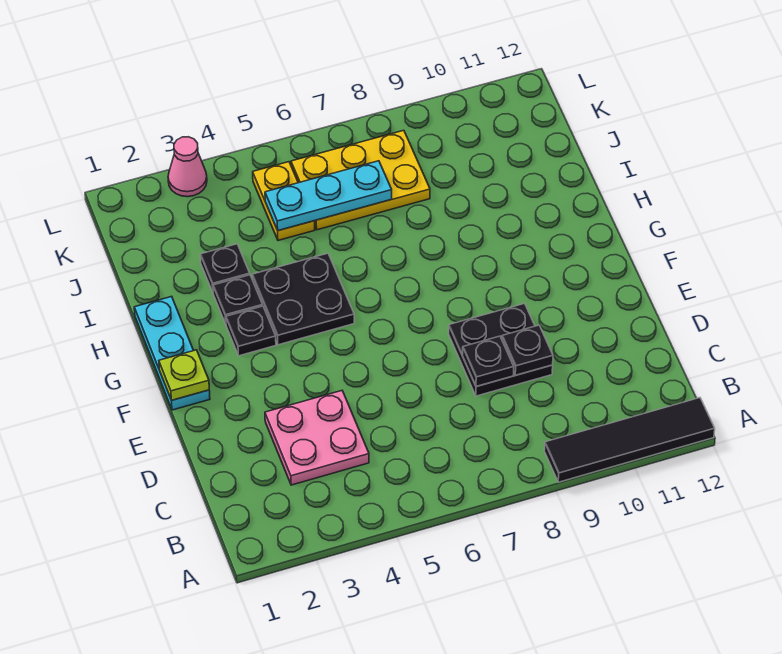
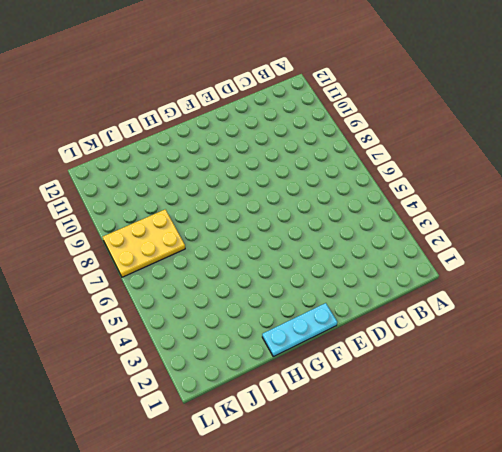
yellow 2x3 plate [103,210,185,277] -> yellow 2x3 plate turned to [291,130,430,230]
none -> black 1x4 tile [544,398,715,482]
none -> pink 2x2 plate [265,391,369,485]
none -> black 2x2 plate [449,303,553,396]

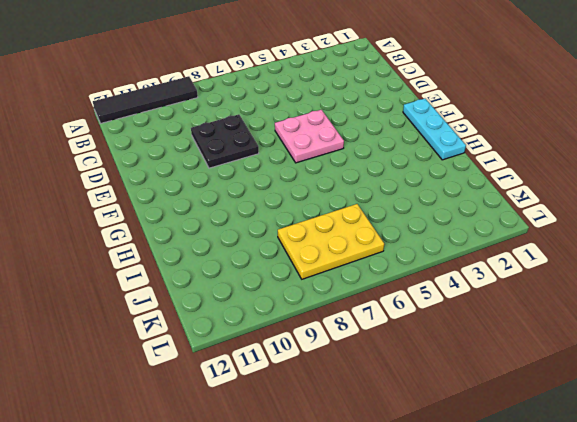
pink 2x2 plate [275,110,344,163] -> pink 2x2 plate moved to [265,391,369,485]
none -> black 1x1 plate [226,306,276,356]
none -> black 2x2 plate [252,253,354,345]
none -> black 1x1 plate [213,275,263,324]

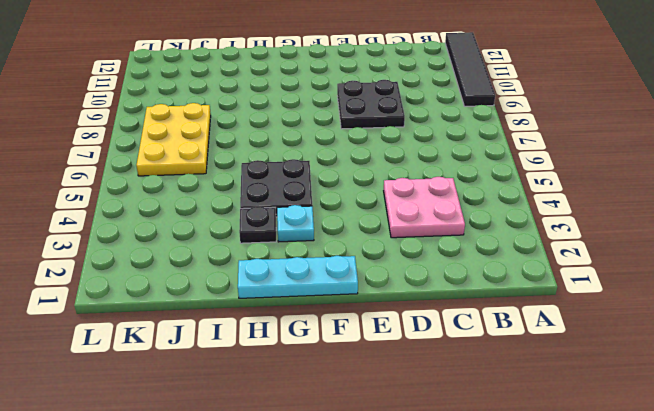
cyan 1x1 plate [277,205,314,242] -> black 1x1 plate [226,306,276,356]
none -> black 1x1 plate [200,244,250,292]
none -> yellow 1x2 plate [253,162,315,240]
none -> pink 1x1 cone [168,137,207,197]

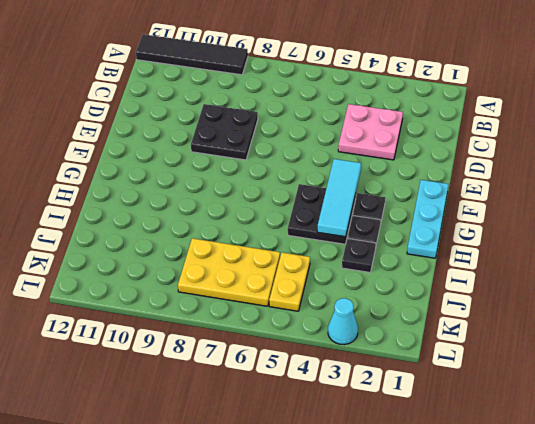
cyan 1x3 tile [317,159,361,237] -> none
cyan 1x1 cone [328,298,358,345] -> pink 1x1 cone [168,137,207,197]
none -> black 1x1 plate [463,336,514,387]
none -> black 1x1 plate [502,325,553,375]
none -> lime 1x1 plate [159,350,209,400]

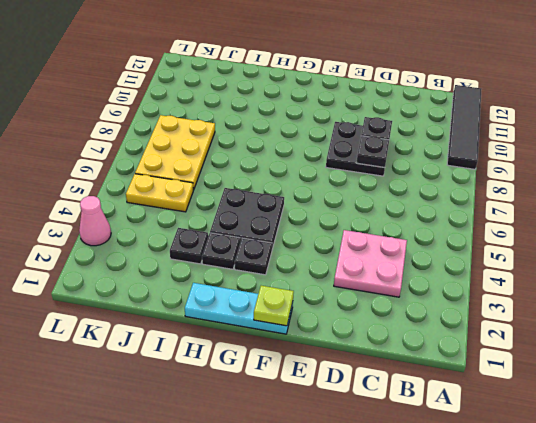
none -> cyan 1x3 plate [265,161,392,231]

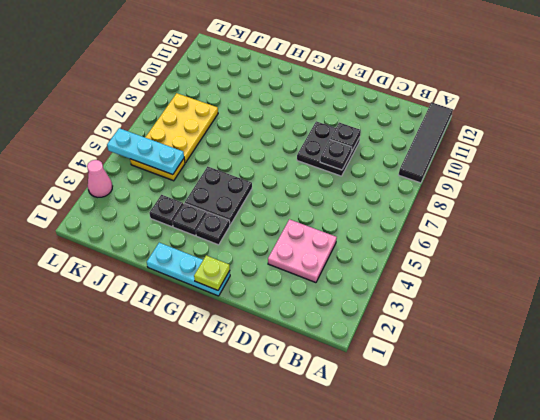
cyan 1x3 plate [107,128,184,175] -> cyan 1x3 plate turned to [265,161,392,231]

